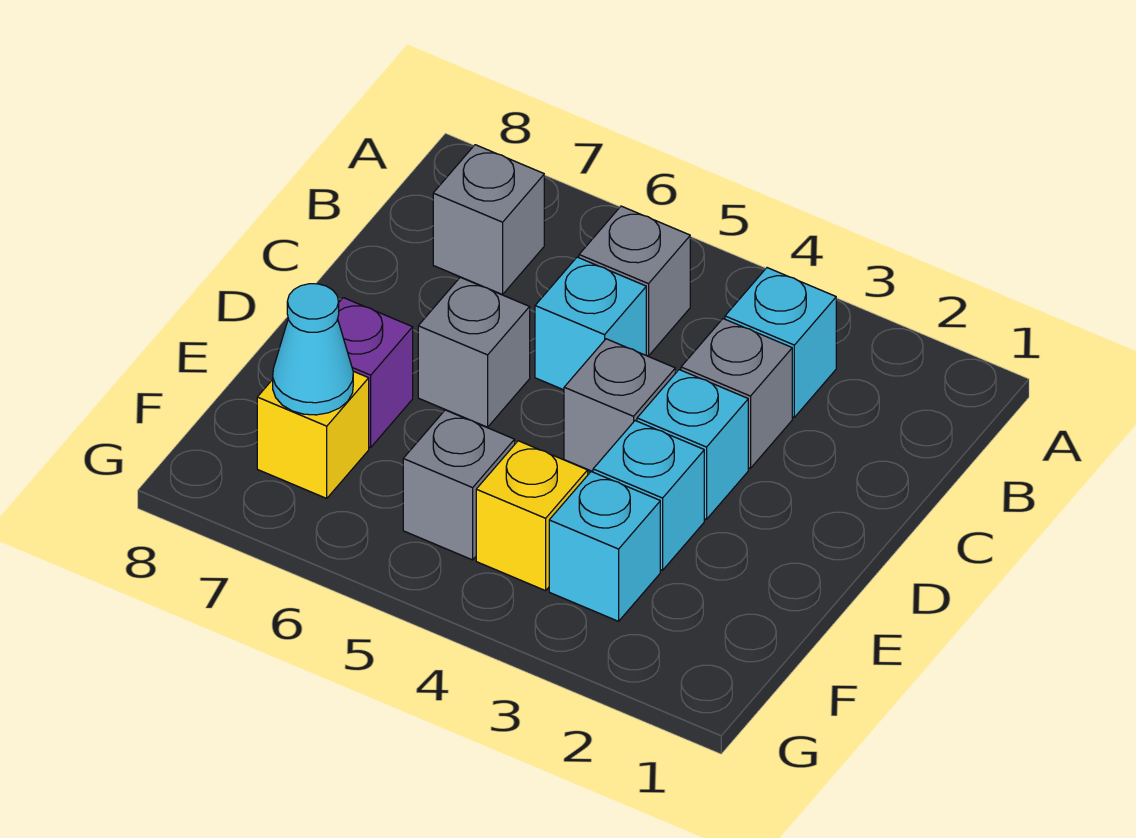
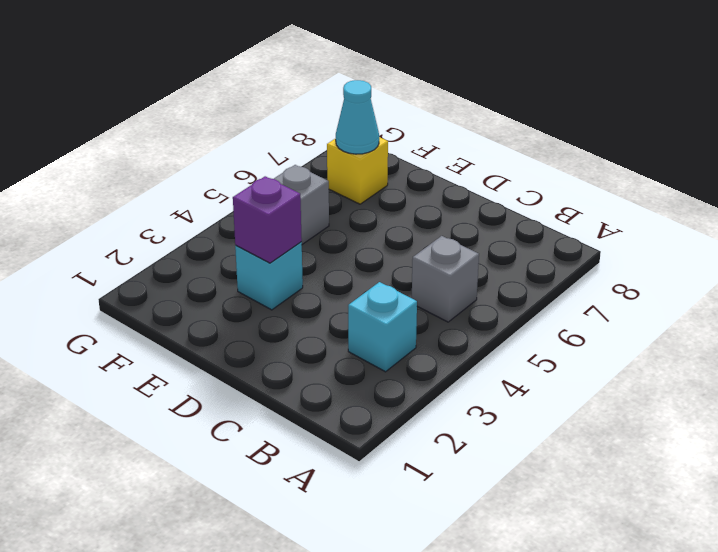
purple 1x1 brick [233,176,302,263] -> purple 1x1 brick moved to [338,298,413,447]
none -> grey 1x1 brick [433,145,544,295]
none -> grey 1x1 brick [681,319,792,468]
none -> cyan 1x1 brick [535,257,646,390]

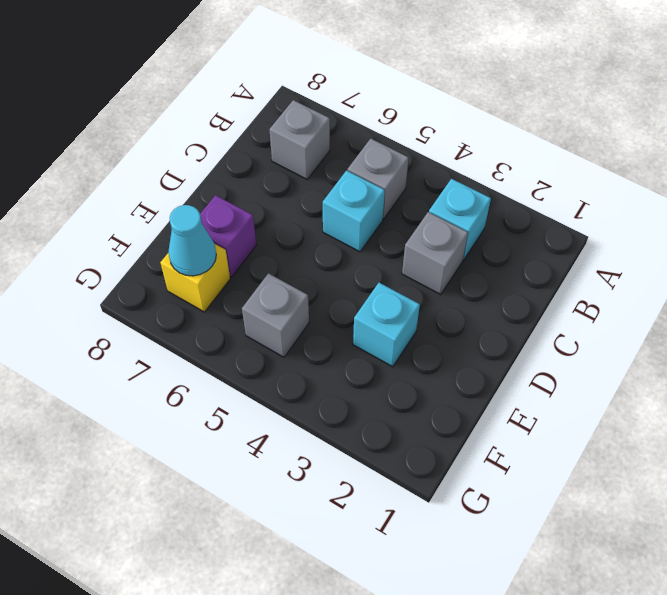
none -> cyan 1x1 brick [637,370,748,519]
none -> grey 1x1 brick [564,339,675,472]
none -> grey 1x1 brick [418,277,530,427]

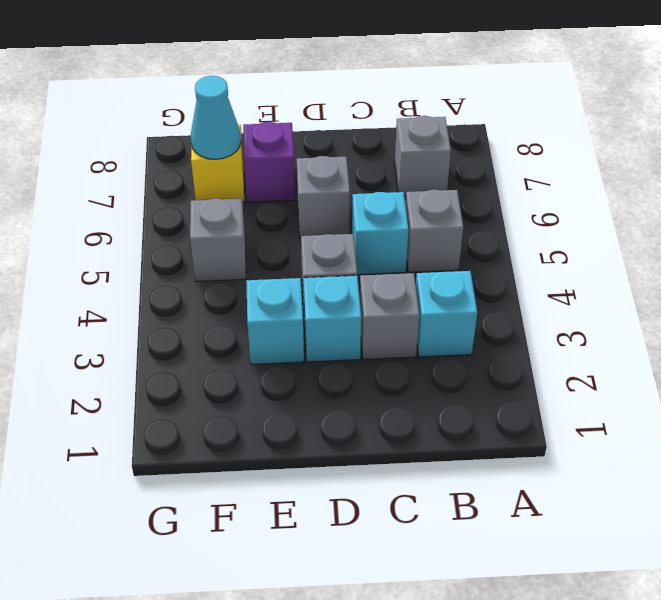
none -> cyan 1x1 brick [549,472,660,621]
none -> yellow 1x1 brick [476,441,588,591]

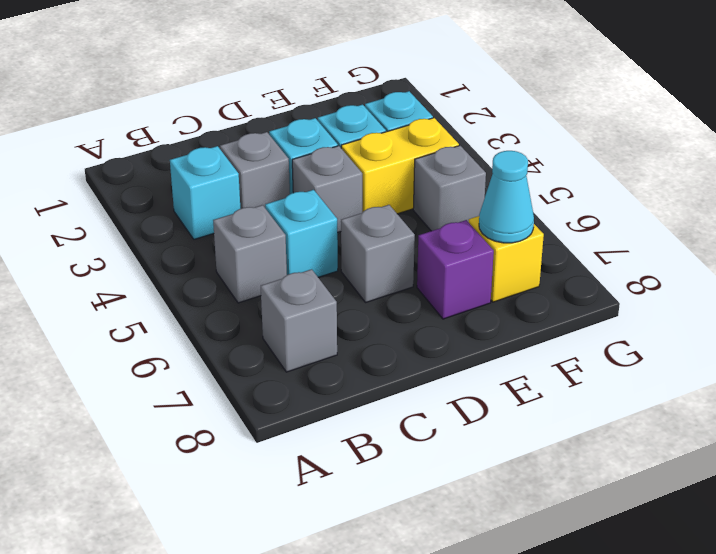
yellow 1x2 brick [341,118,459,214] -> yellow 1x1 brick [476,441,588,591]

